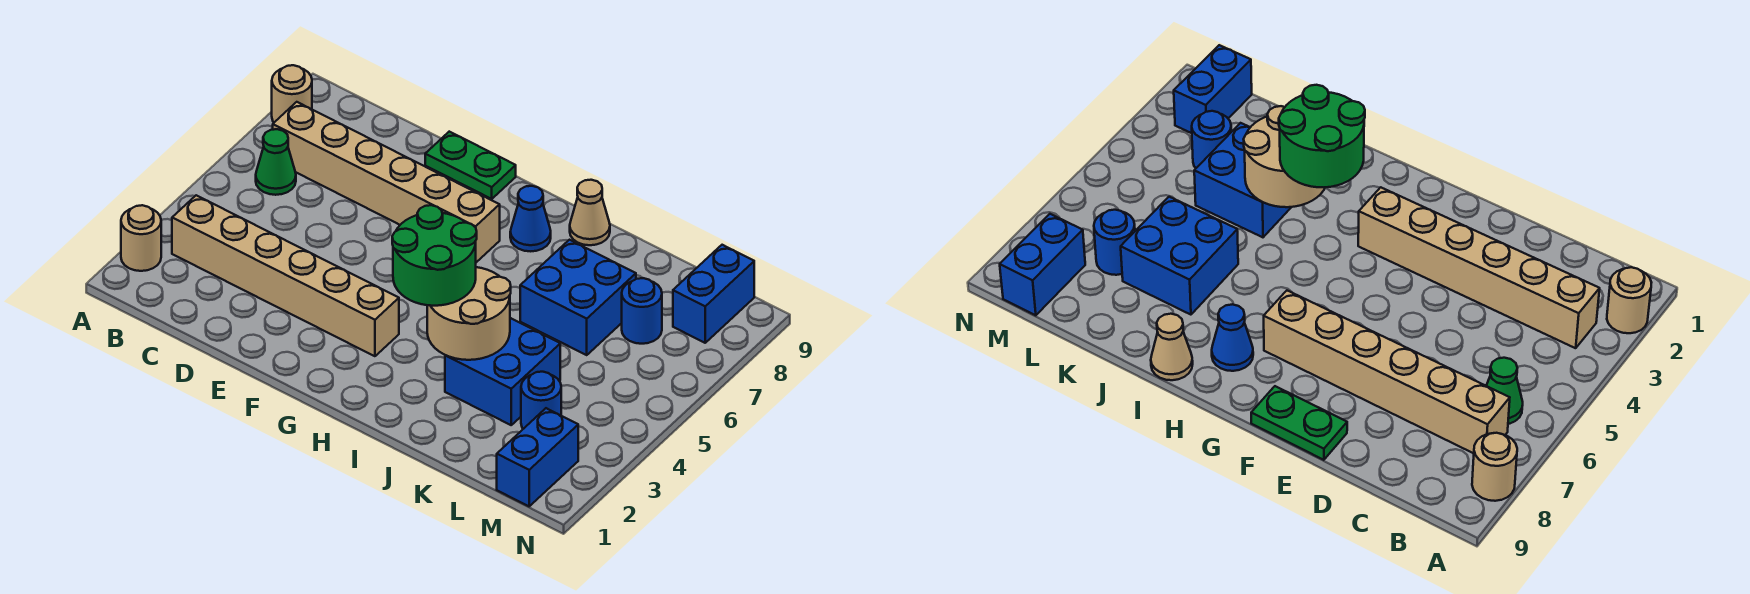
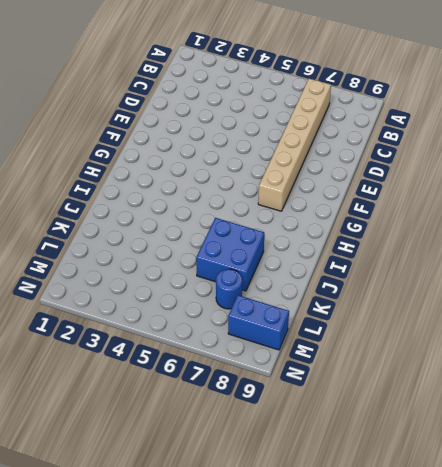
none -> tan 1x1 round brick [121,205,161,271]
none -> tan 1x1 round brick [272,65,312,122]
none -> tan 1x6 brick [172,195,399,356]

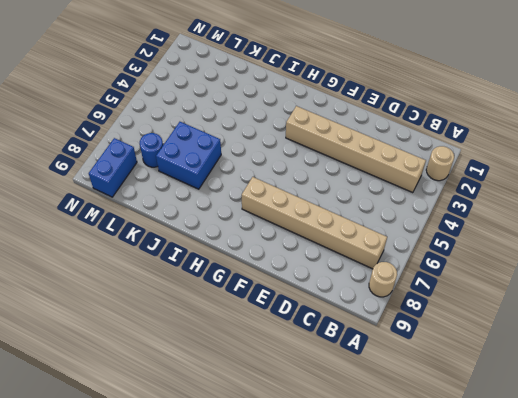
none -> green 1x1 cone [256,129,296,195]
none -> green 1x2 plate [425,132,516,199]
none -> blue 1x1 cone [510,186,551,251]

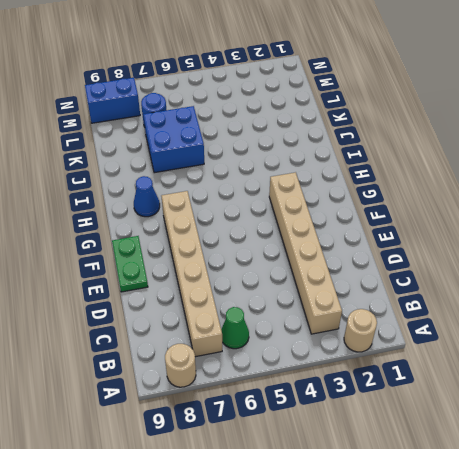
none -> tan 1x1 cone [570,180,610,245]
none -> blue 2x2 brick [445,318,560,425]
none -> blue 1x1 round brick [521,372,561,429]

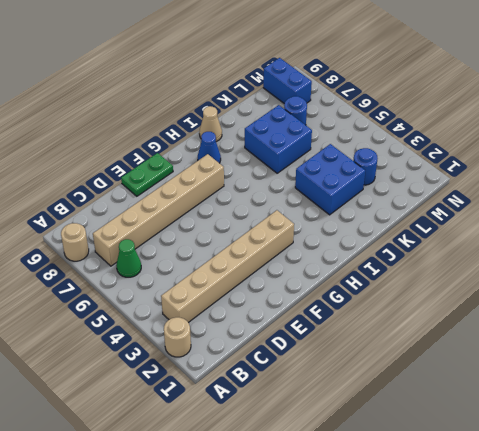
none -> blue 1x2 brick [497,408,578,506]
none -> tan 2x2 round brick [427,267,511,360]
none -> green 2x2 round brick [392,205,477,306]

